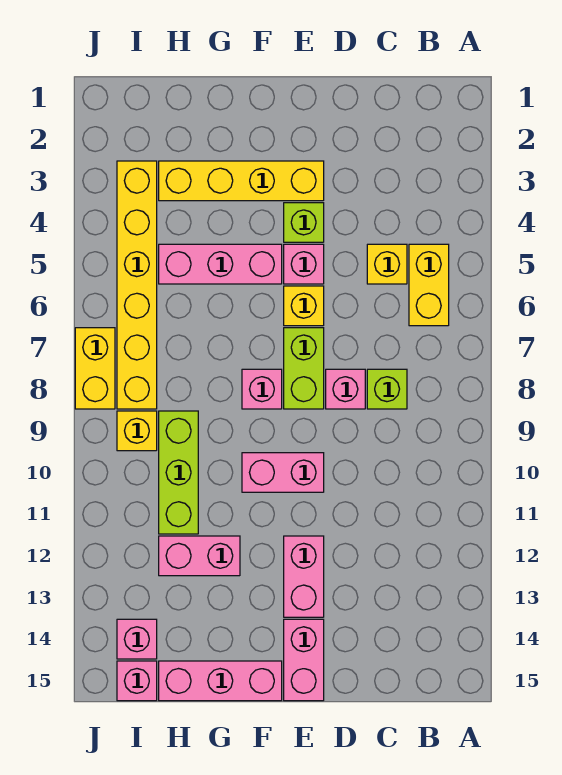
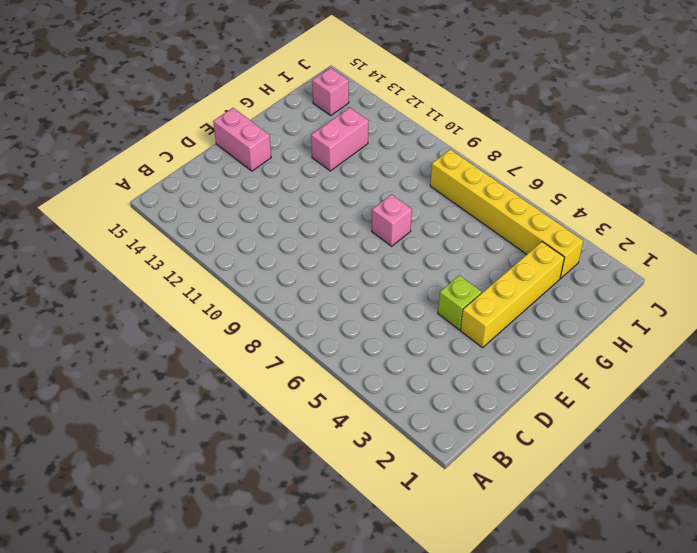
none -> yellow 1x2 brick [409,244,449,326]
none -> yellow 1x1 brick [367,244,407,284]
none -> lime 1x1 brick [367,369,407,409]

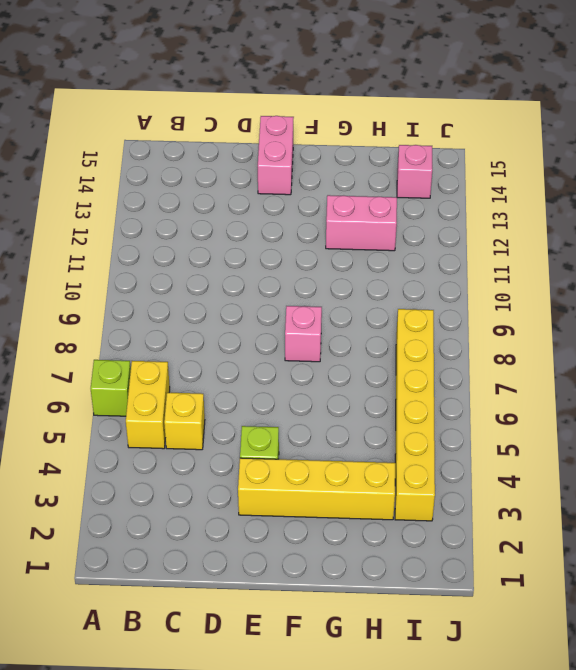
lime 1x1 brick [91,360,131,416] -> lime 1x1 brick moved to [367,369,407,409]
none -> pink 1x1 brick [326,369,365,409]
none -> pink 1x1 brick [284,244,324,284]
none -> yellow 1x1 brick [284,286,324,326]

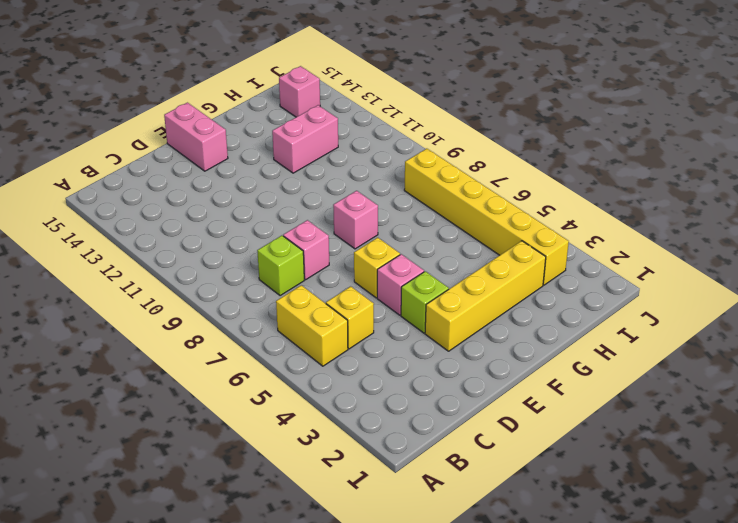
none -> lime 1x2 brick [284,328,324,409]
none -> pink 1x2 brick [242,453,324,492]
none -> pink 1x2 brick [284,536,324,617]

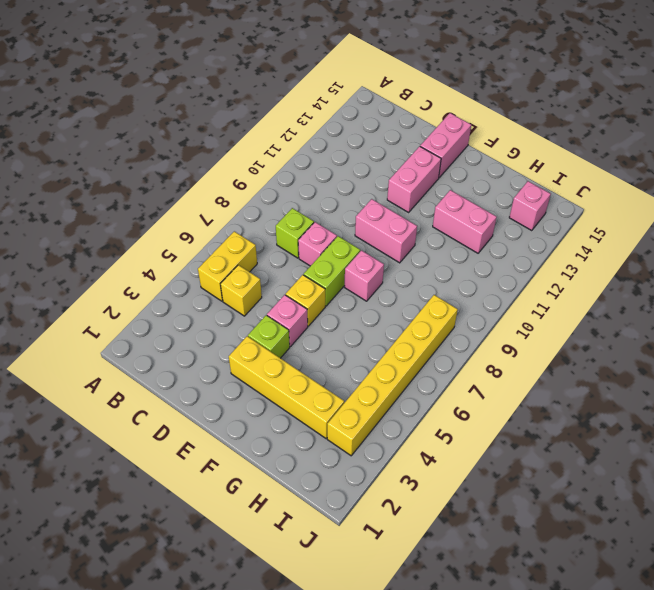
none -> pink 1x3 brick [159,244,282,284]
none -> pink 1x3 brick [159,661,282,701]
none -> lime 1x3 brick [159,411,198,534]

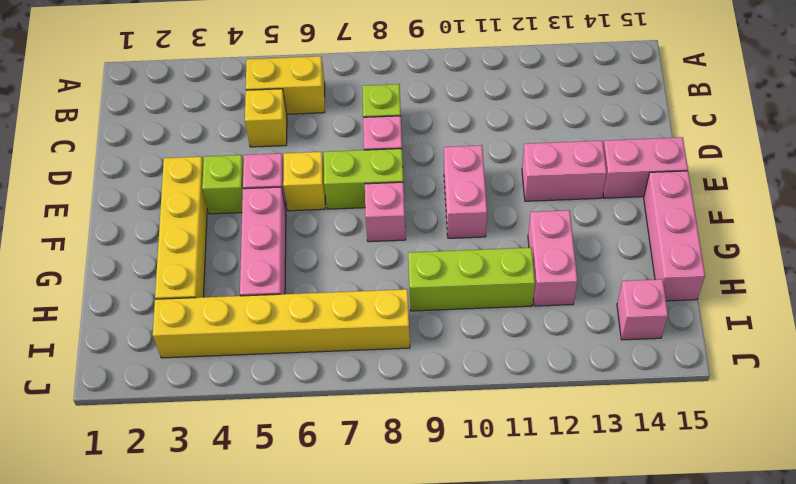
none -> yellow 1x1 brick [117,411,157,451]
none -> pink 1x1 brick [117,661,157,701]
none -> yellow 1x2 brick [75,328,115,409]

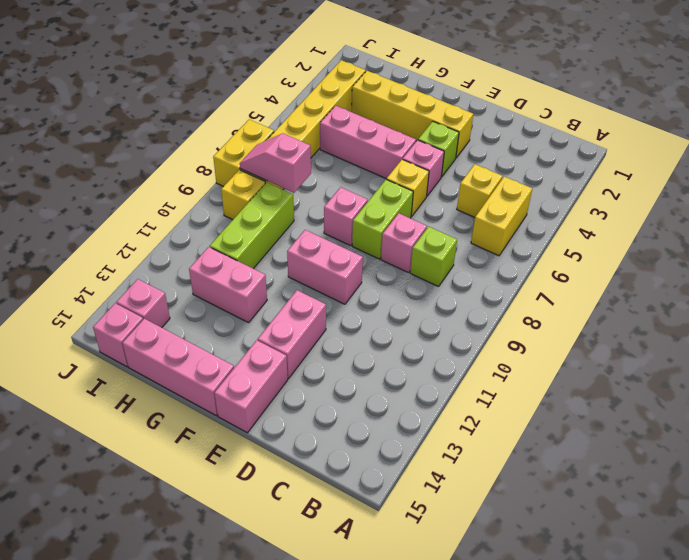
pink 1x2 slope [240,134,311,193] -> none

